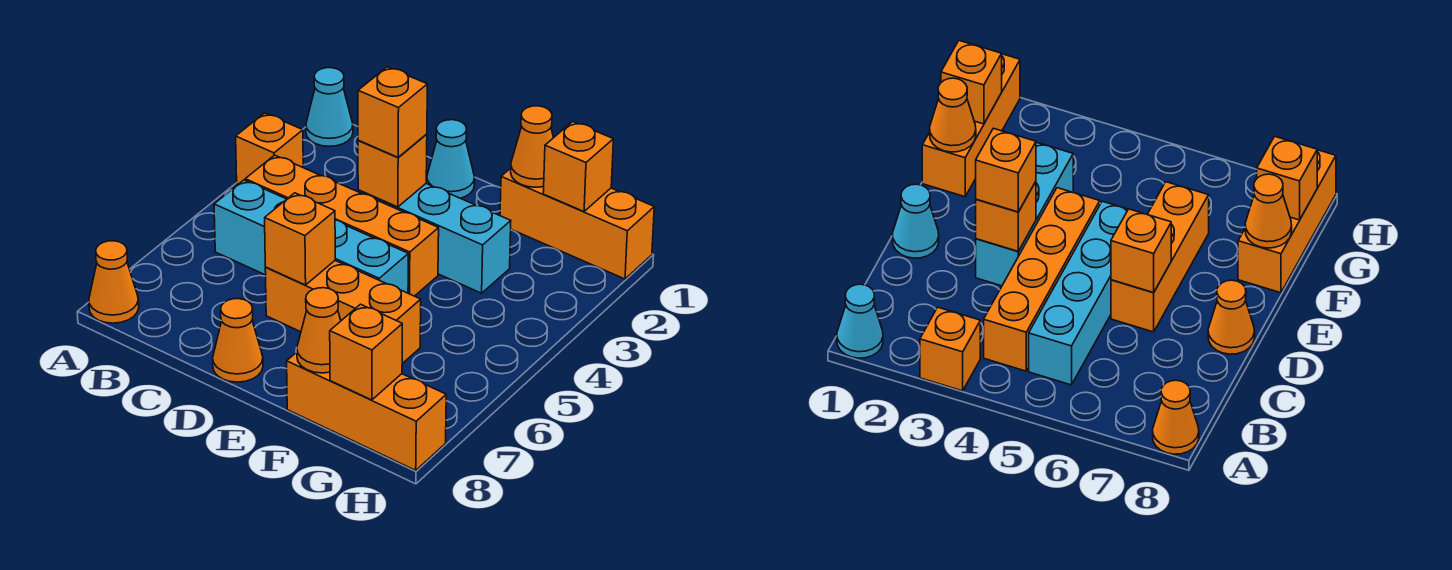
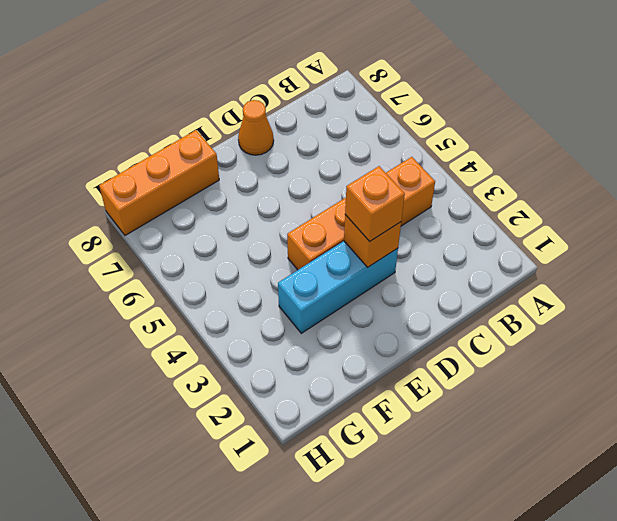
none -> cyan 1x1 cone [306,68,353,146]
none -> orange 1x1 brick [236,113,303,184]
none -> orange 1x1 cone [89,241,139,323]

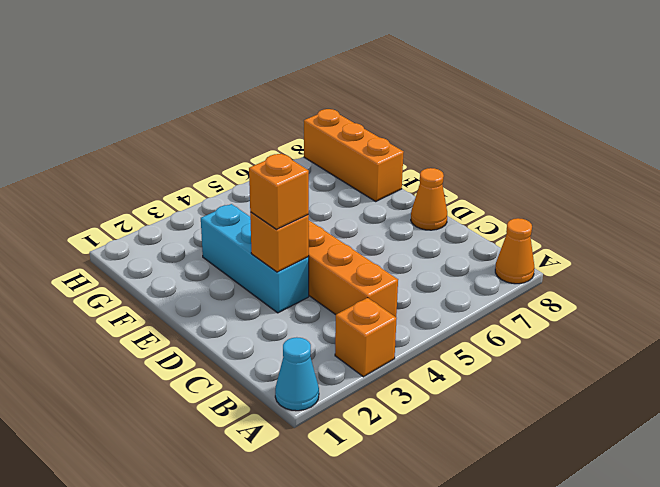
none -> cyan 1x4 brick [214,180,408,293]
none -> cyan 1x1 cone [427,120,475,198]
none -> orange 1x3 brick [265,261,421,364]

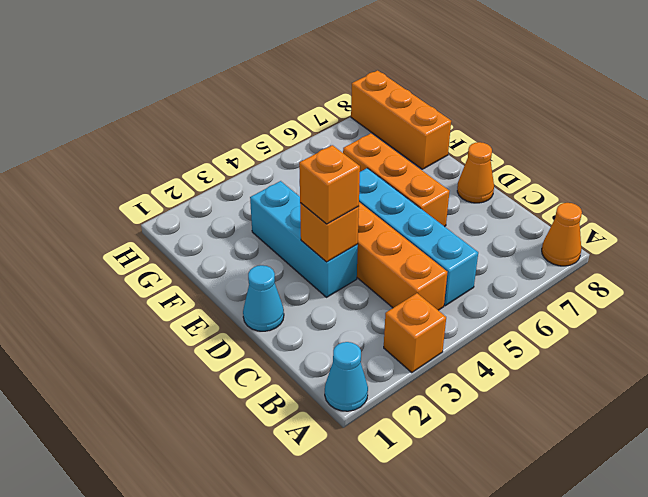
none -> orange 1x3 brick [500,168,654,279]
none -> orange 1x1 brick [265,193,335,285]
none -> orange 1x1 cone [511,106,553,187]

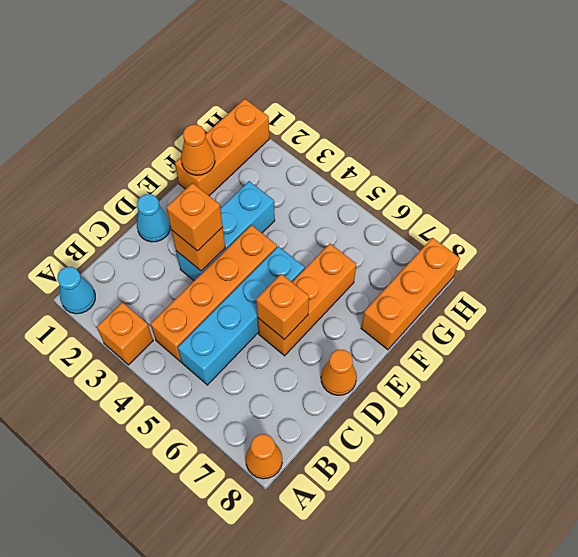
none -> orange 1x1 cone [297,288,341,373]
none -> orange 1x1 brick [543,122,613,211]
none -> orange 1x1 brick [330,304,402,400]

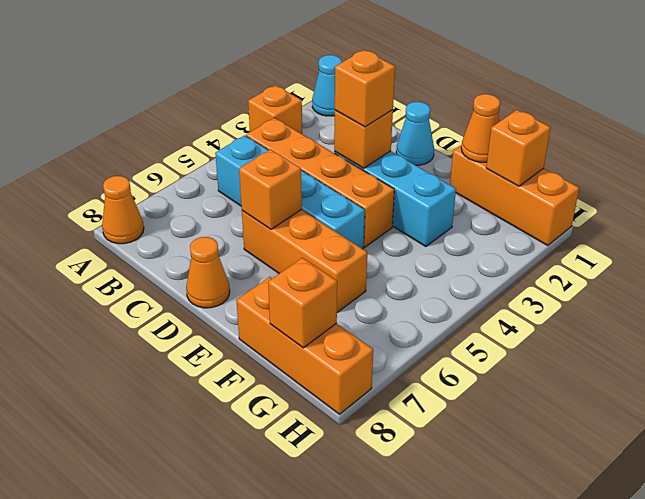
none -> orange 1x1 cone [297,288,341,373]

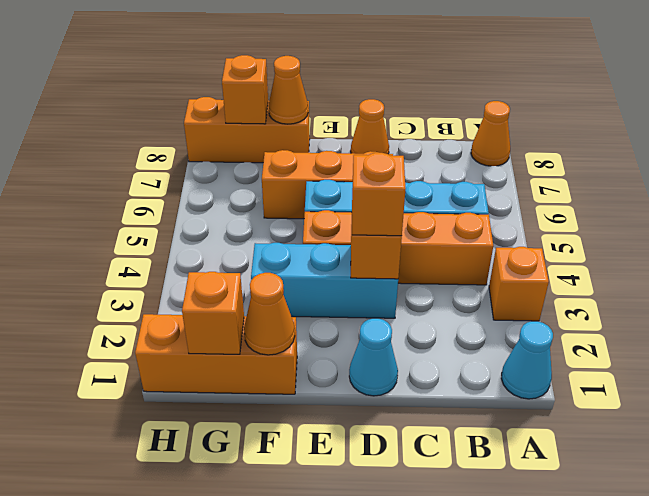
none -> orange 1x1 brick [265,193,335,285]

